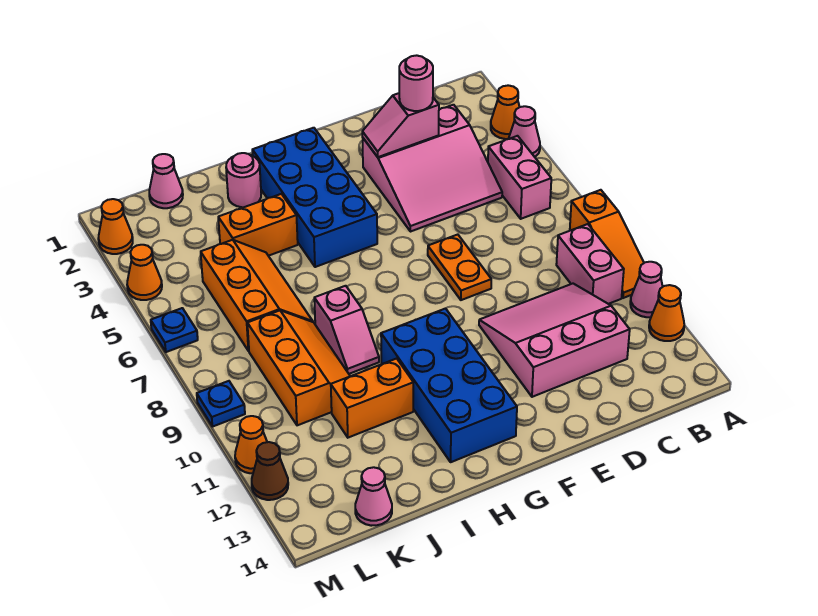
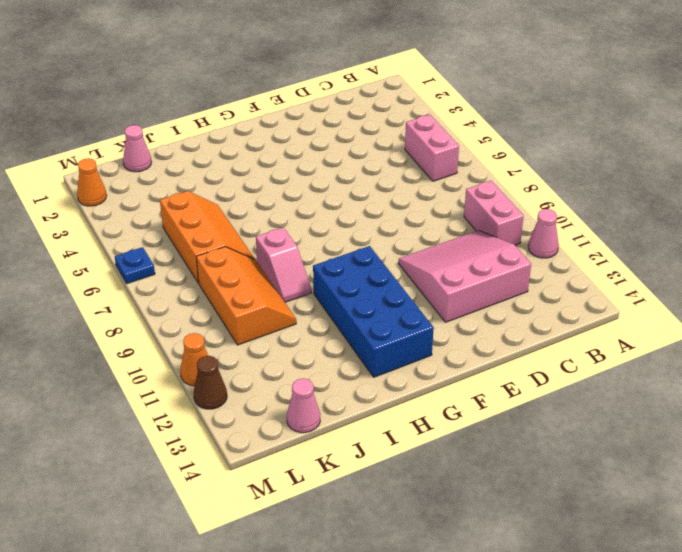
none -> orange 1x1 cone [491,85,519,139]
none -> pink 1x1 cone [509,106,540,157]
none -> orange 1x3 slope [570,190,644,298]

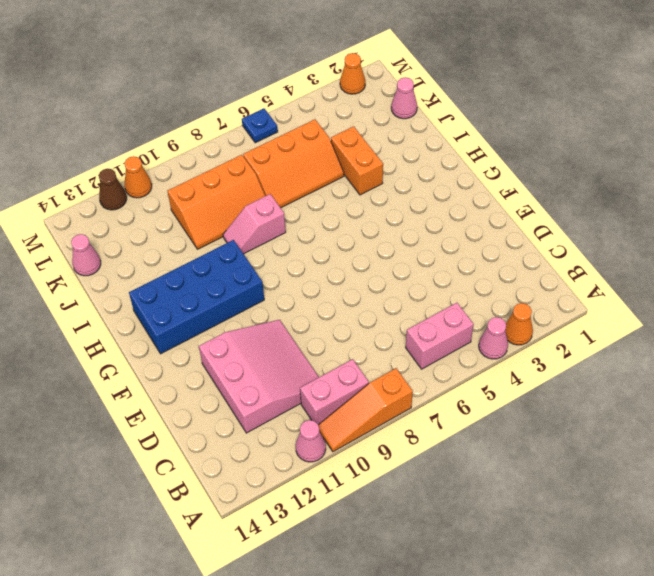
none -> orange 1x1 cone [649,285,684,341]
none -> pink 3x3 slope [363,105,502,232]
none -> orange 1x2 plate [428,235,491,300]

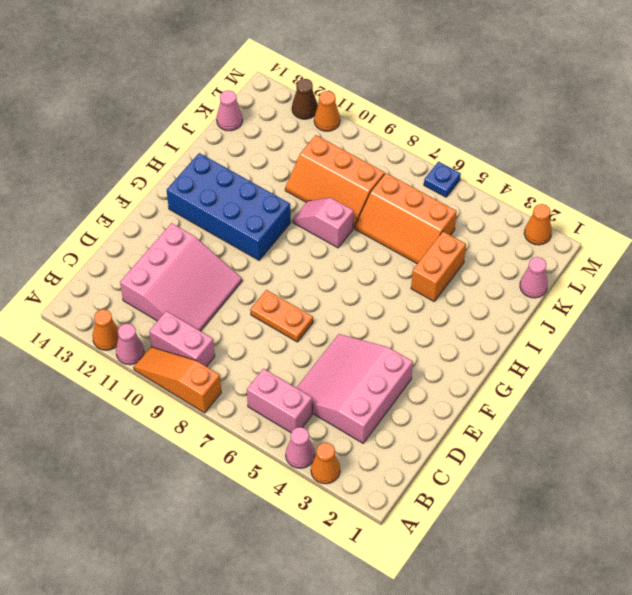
none -> blue 2x4 brick [252,128,377,267]
none -> pink 1x1 round brick [226,153,261,207]
none -> orange 1x2 brick [331,359,413,438]

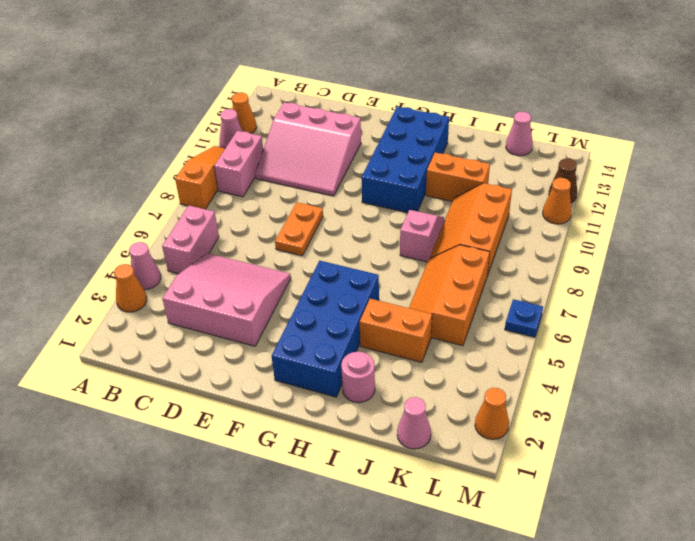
none -> orange 1x1 cone [127,245,162,300]
none -> blue 1x1 plate [197,381,245,427]
none -> pink 1x2 slope [362,93,439,157]

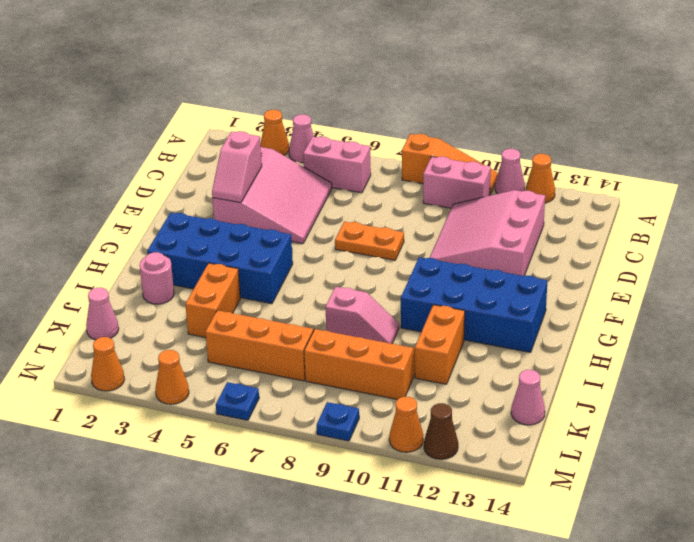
none -> pink 1x1 round brick [399,55,433,111]

